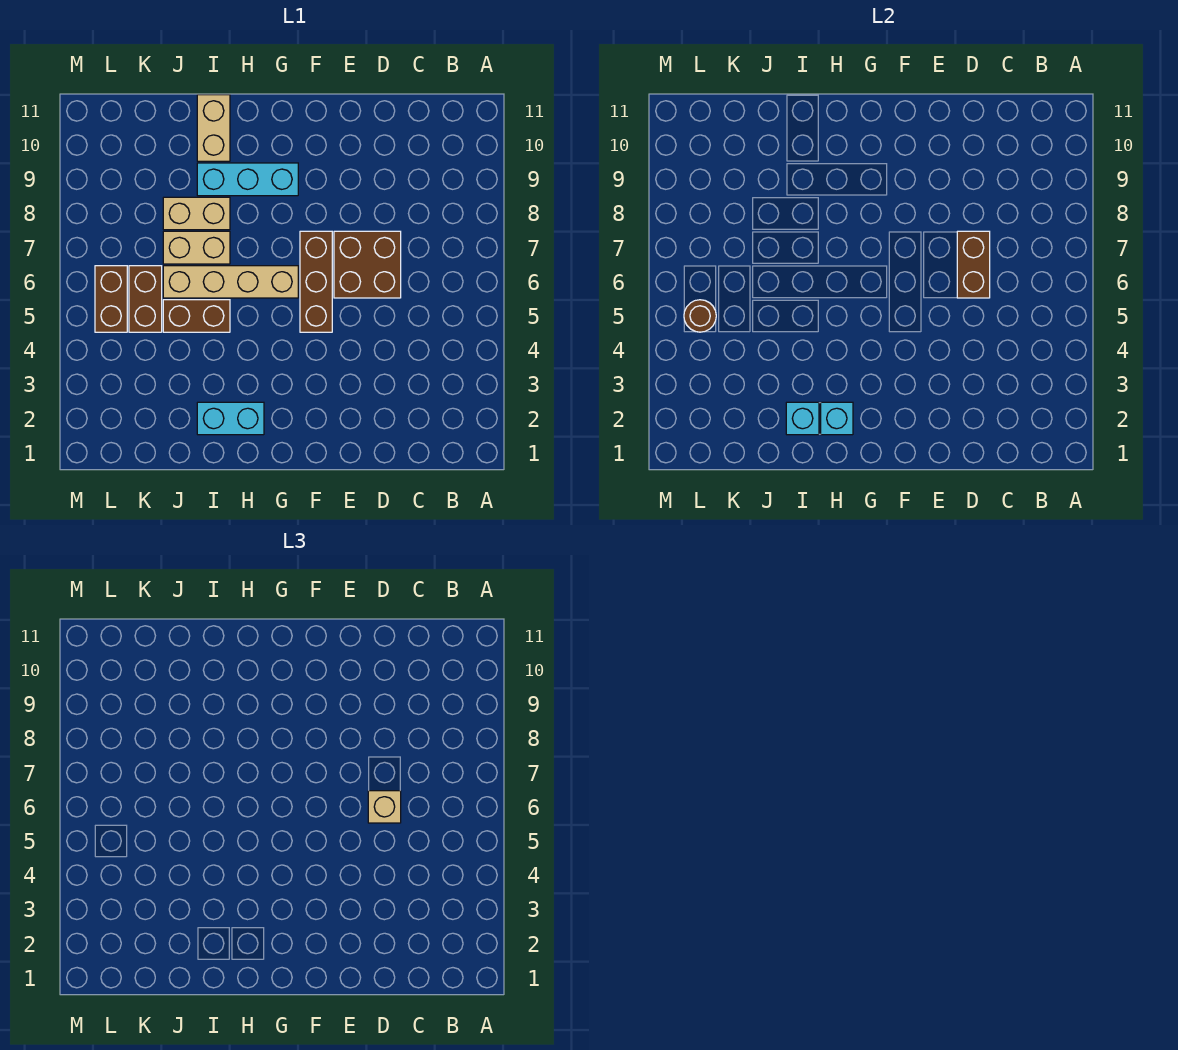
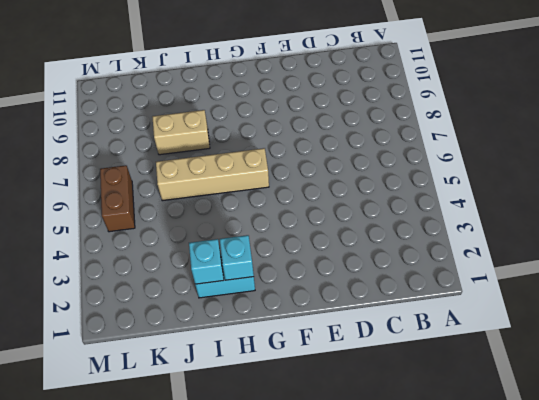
none -> brown 2x2 brick [334,231,401,298]
none -> brown 1x3 brick [300,231,332,332]
none -> cyan 1x3 brick [197,163,298,196]

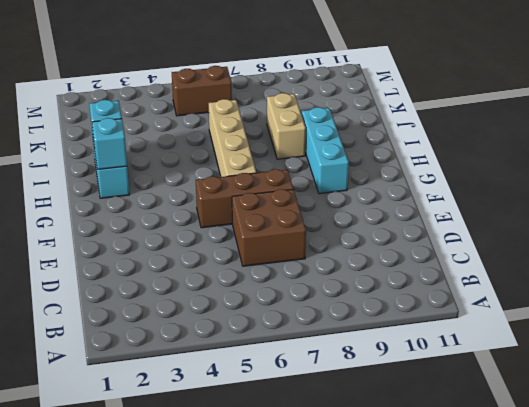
none -> brown 1x2 brick [163,300,230,332]
none -> tan 1x2 brick [163,231,230,264]
none -> tan 1x2 brick [197,95,230,161]

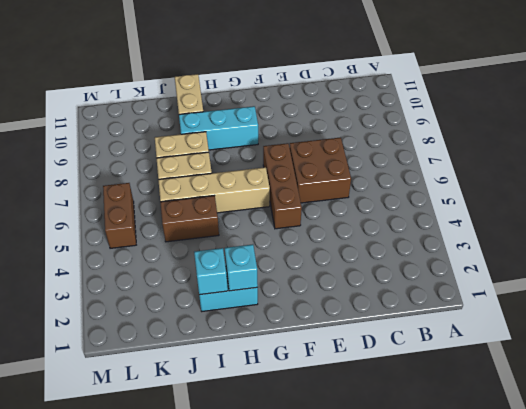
none -> brown 1x2 brick [129,266,162,332]
none -> brown 1x2 brick [957,231,990,298]
none -> brown 1x1 round brick [684,300,716,332]

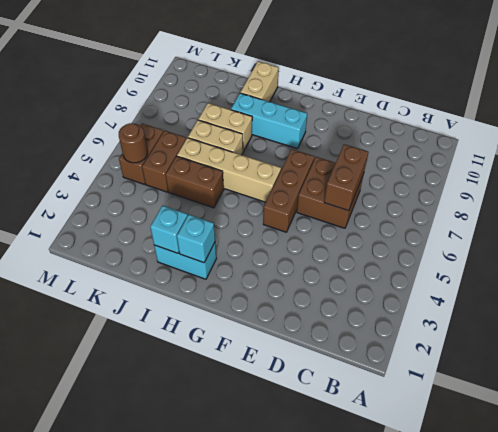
none -> tan 1x1 brick [368,791,401,823]

